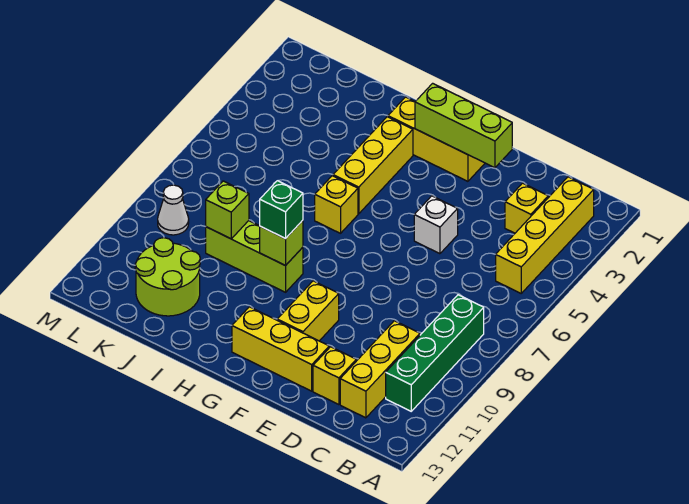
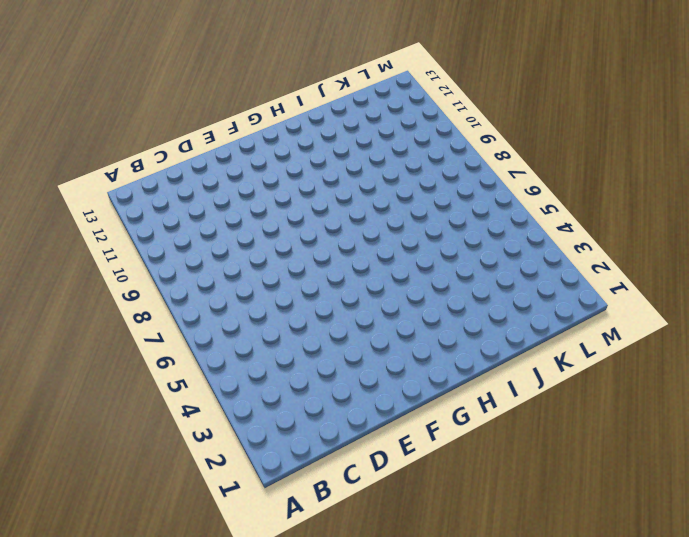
none -> yellow 1x4 brick [496,177,594,293]
none -> green 1x4 brick [386,295,484,411]
none -> yellow 1x1 brick [505,183,548,233]

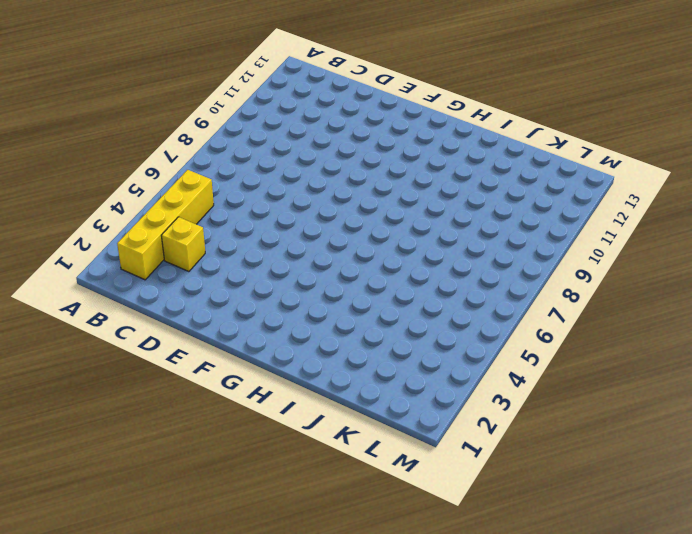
none -> green 1x4 brick [386,295,484,411]
none -> yellow 1x3 brick [340,321,420,418]
none -> yellow 1x1 brick [313,347,356,405]

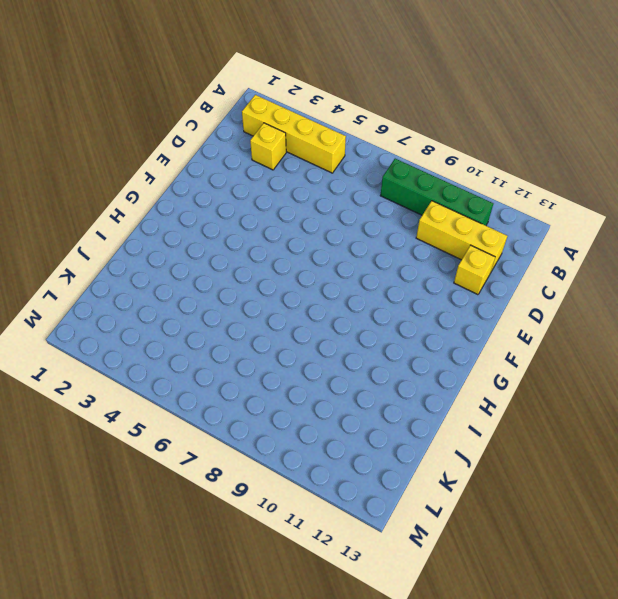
none -> white 1x1 brick [414,196,458,254]
none -> yellow 1x3 brick [232,307,329,391]
none -> yellow 1x3 brick [388,97,485,181]

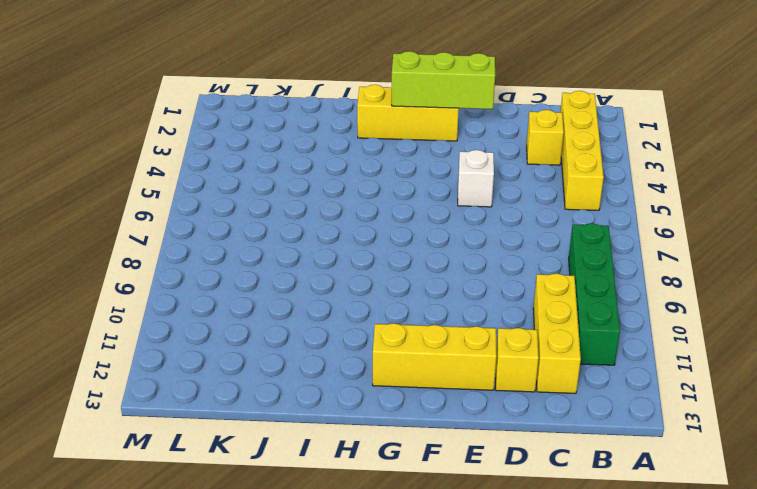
none -> yellow 1x2 brick [277,281,339,341]
none -> yellow 1x3 brick [333,117,413,214]
none -> yellow 1x1 brick [315,176,358,233]

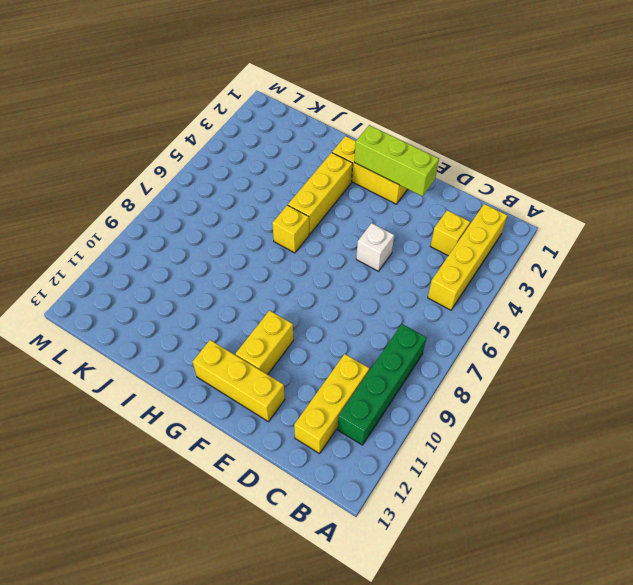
none -> yellow 1x1 brick [313,347,356,405]
none -> lime 1x3 brick [206,221,303,292]
none -> lime 2x2 round brick [135,238,200,316]

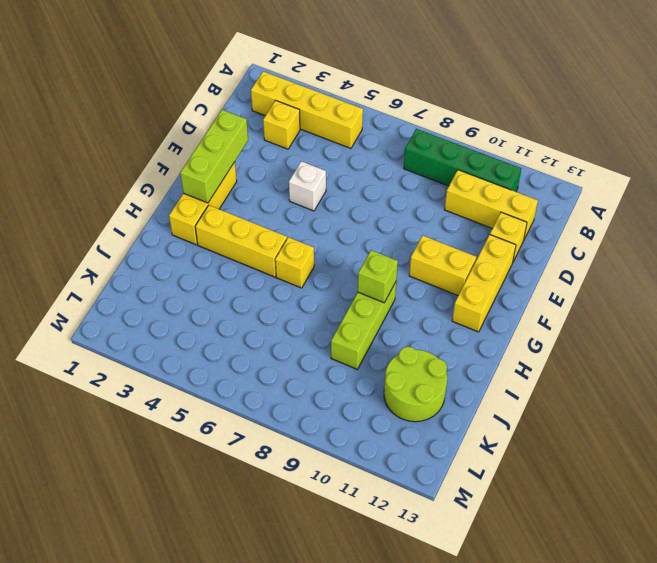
none -> white 1x1 cone [158,185,189,235]
none -> lime 1x1 brick [206,181,249,239]
none -> green 1x1 brick [260,181,303,239]

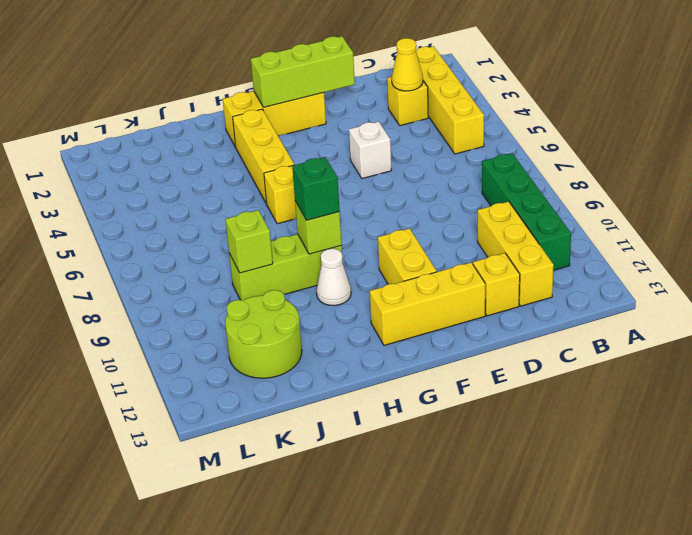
yellow 1x1 cone [392,38,423,91] -> none
white 1x1 cone [316,248,351,306] -> white 1x1 cone moved to [158,185,189,235]

